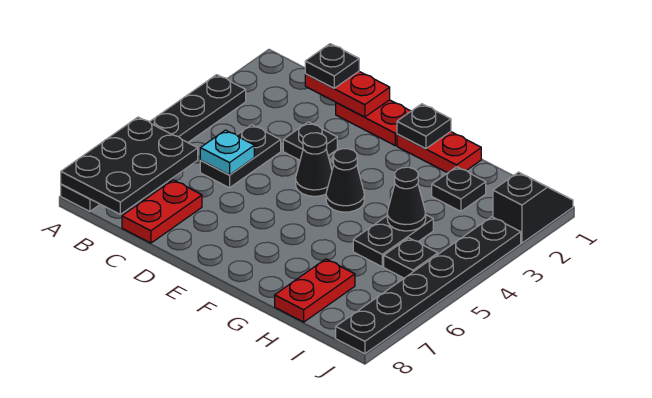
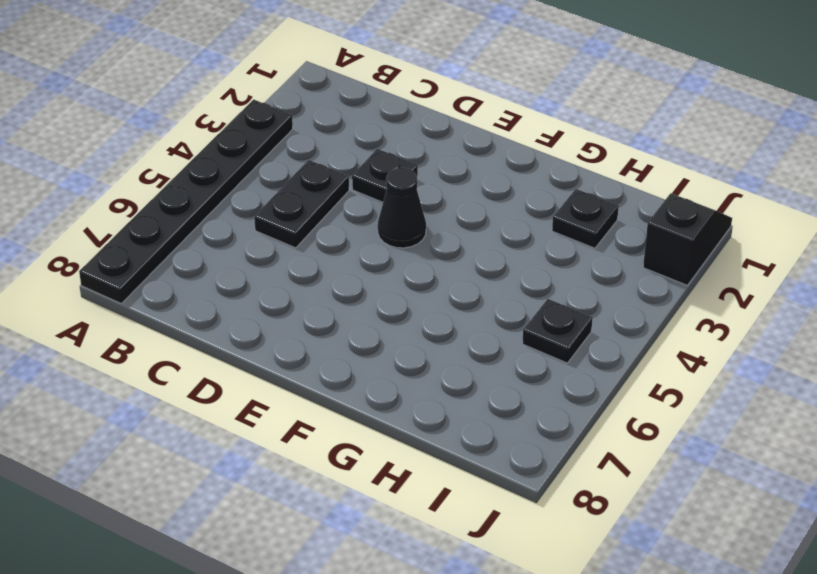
none -> red 1x2 plate [122,180,202,243]
none -> red 1x2 plate [336,100,411,146]
none -> red 1x2 plate [397,132,481,173]

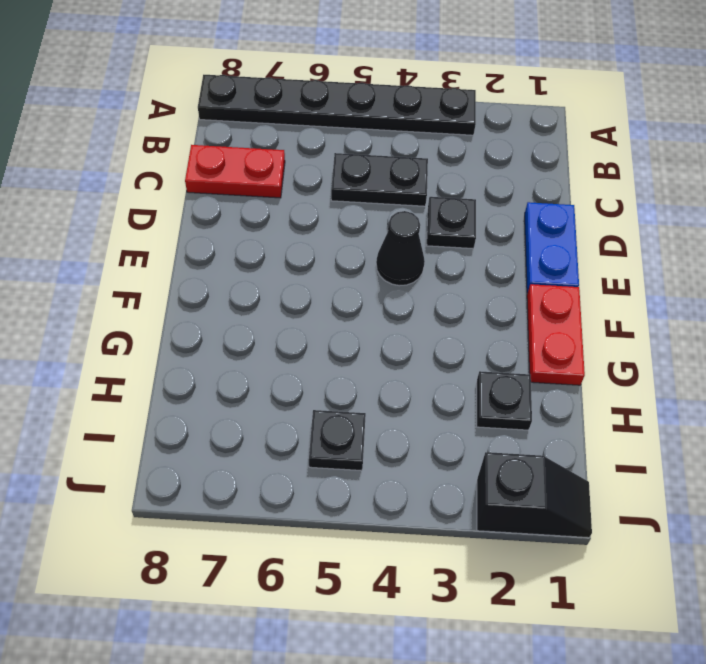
blue 1x2 plate [525,202,579,293] -> red 1x2 plate [336,100,411,146]
none -> black 1x1 cone [326,149,364,212]
none -> black 1x2 plate [353,215,433,267]
none -> red 1x2 plate [275,259,355,322]

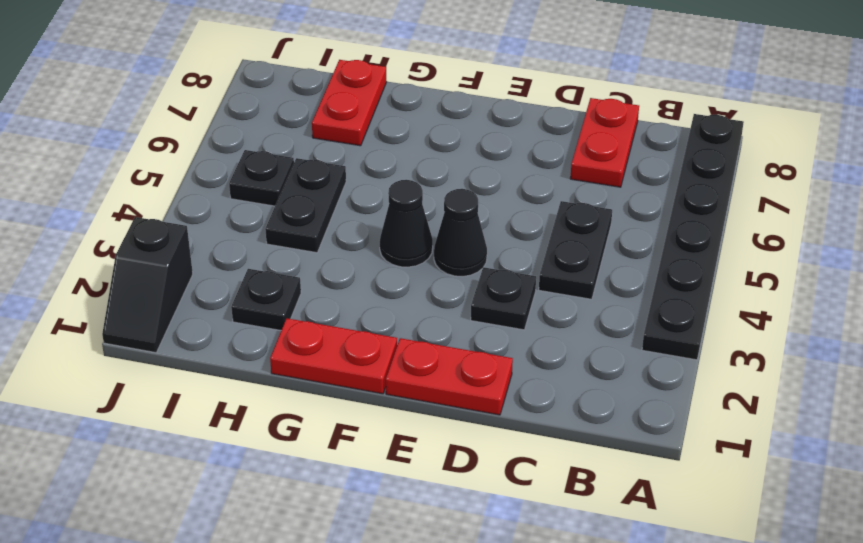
none -> black 1x6 plate [336,217,521,354]
none -> black 2x3 plate [61,117,198,214]
none -> red 1x2 plate [305,71,390,117]

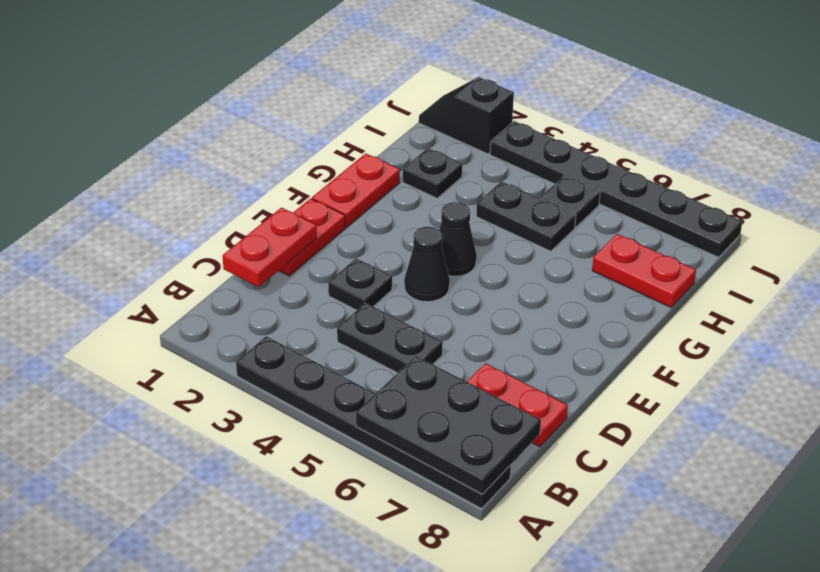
none -> cyan 1x1 plate [200,130,254,175]
none -> black 1x1 plate [397,104,451,149]
none -> black 1x1 cone [387,167,426,231]

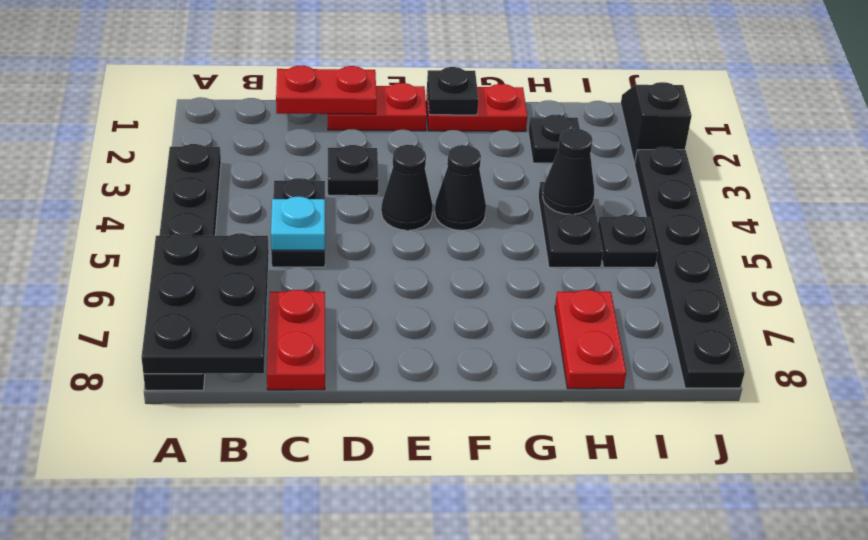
none -> black 1x1 plate [305,44,359,88]

